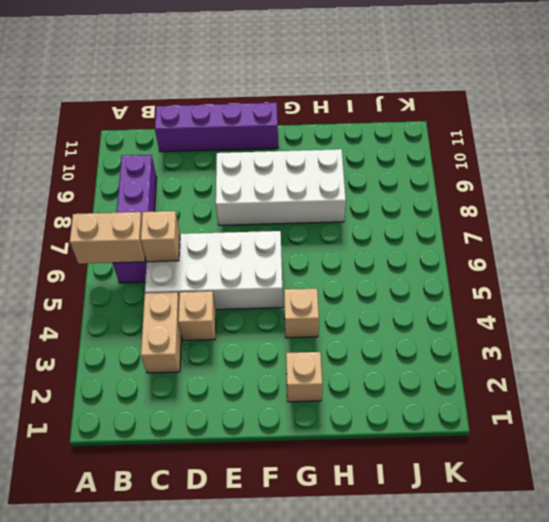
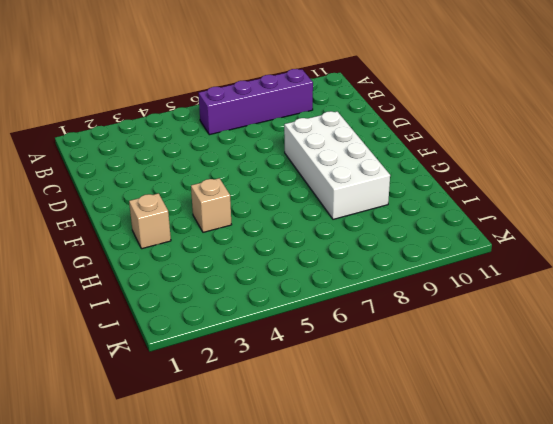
none -> tan 1x2 brick [141,292,181,373]
none -> white 2x4 brick [145,231,283,309]

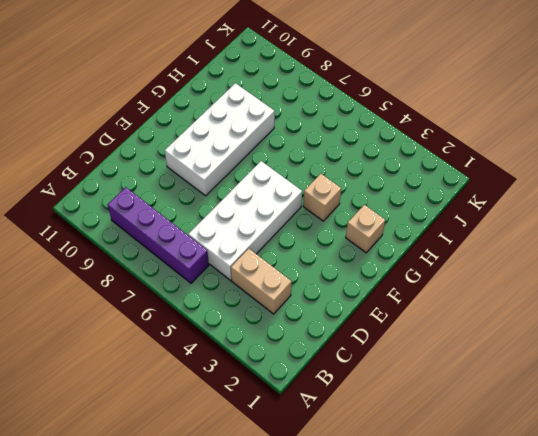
none -> purple 1x4 brick [155,103,278,152]
none -> tan 1x1 brick [178,291,216,341]

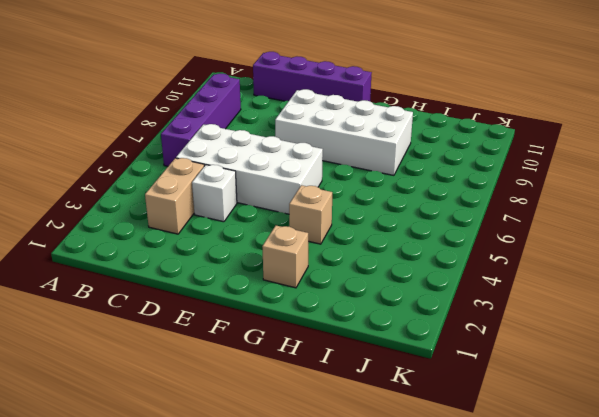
white 1x1 brick [192,165,237,222] -> tan 1x1 brick [178,291,216,341]
none -> tan 1x2 brick [70,212,145,264]
none -> tan 1x1 brick [141,211,180,262]

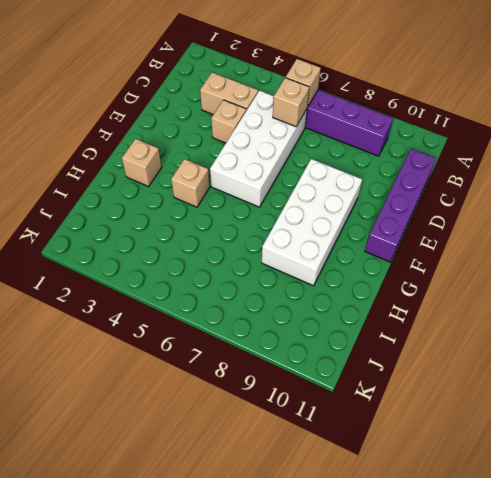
tan 1x1 brick [286,59,321,107] -> tan 1x2 brick [70,212,145,264]

